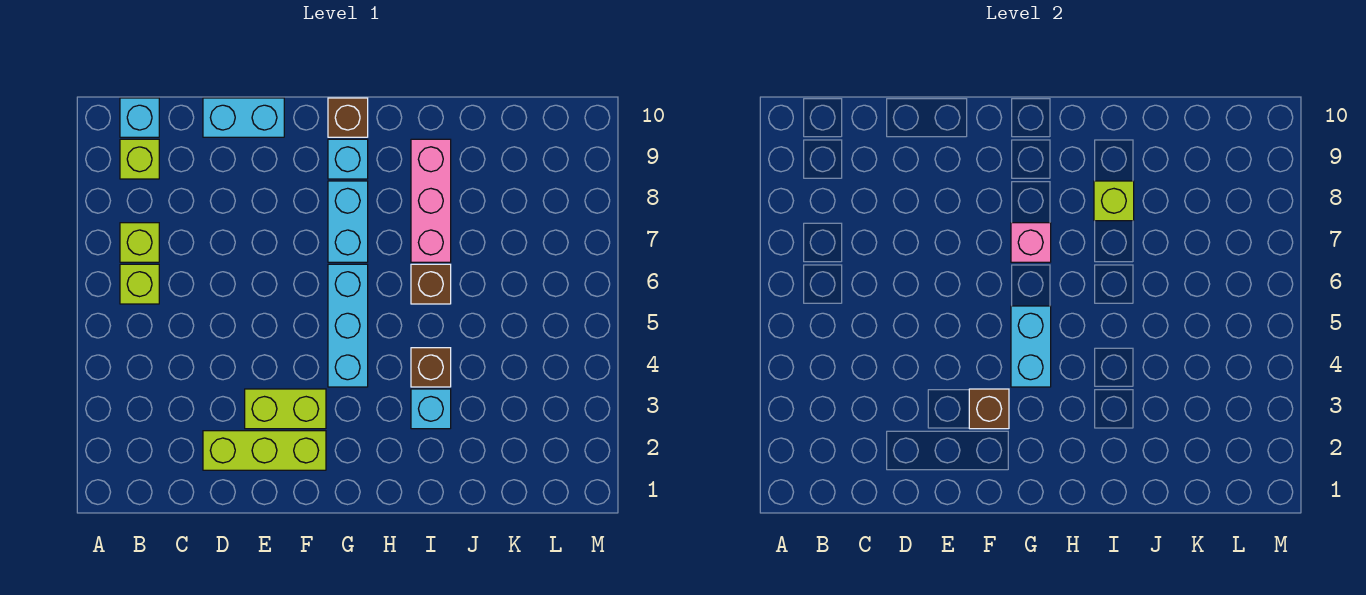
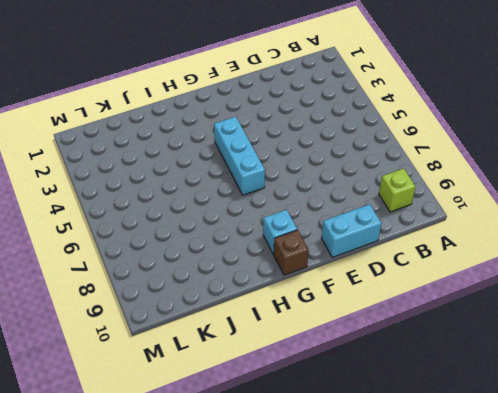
none -> lime 1x1 brick [120,264,159,304]
none -> lime 1x1 brick [120,223,159,262]
none -> cyan 1x1 brick [120,98,159,137]

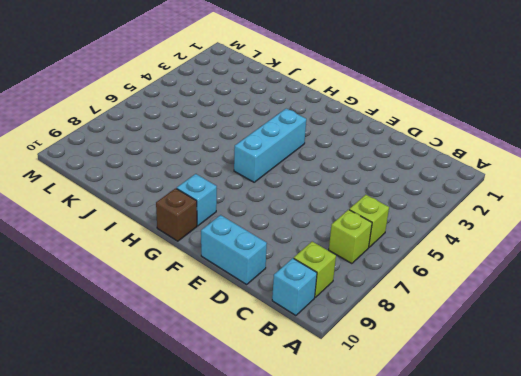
none -> lime 1x3 brick [203,431,326,470]
none -> lime 1x2 brick [245,389,326,429]
none -> cyan 1x2 brick [328,181,368,262]

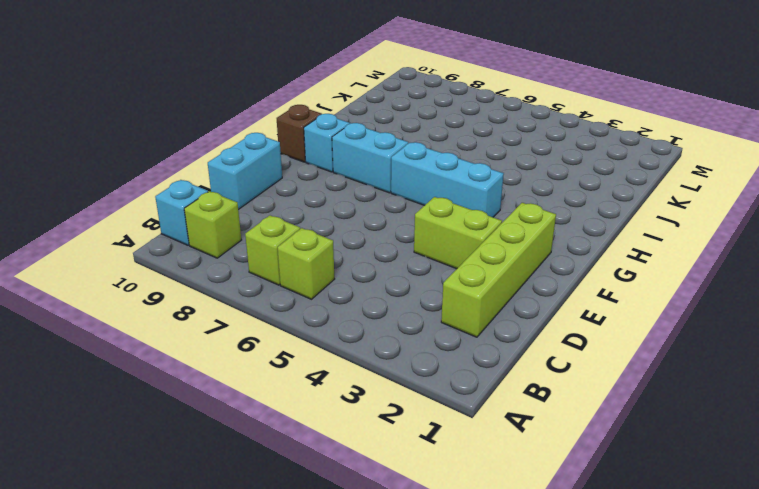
lime 1x4 brick [441,203,556,337] -> lime 1x3 brick [203,431,326,470]
lime 1x2 brick [414,197,502,269] -> lime 1x2 brick turned to [245,389,326,429]
none -> cyan 1x1 brick [411,389,451,429]
none -> brown 1x1 brick [411,348,451,387]
none -> brown 1x1 brick [411,264,451,304]

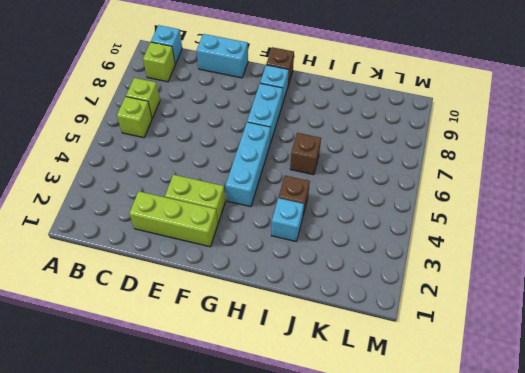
none -> pink 1x3 brick [411,139,451,262]
none -> brown 1x1 brick [969,389,1009,429]
none -> cyan 1x2 brick [1011,306,1051,387]

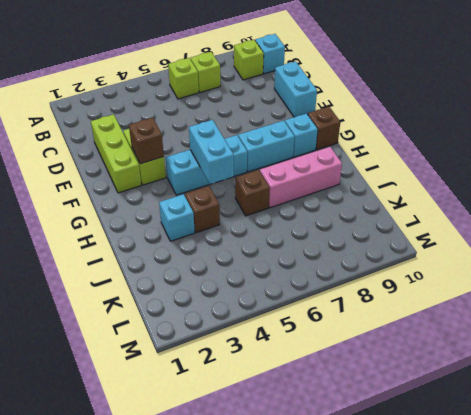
cyan 1x2 brick [189,120,234,184] -> cyan 1x2 brick turned to [1011,306,1051,387]
none -> pink 1x1 brick [1011,223,1051,262]
none -> lime 1x1 brick [1094,181,1134,221]

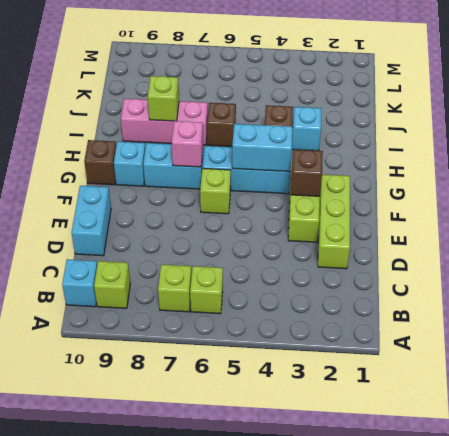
lime 1x1 brick [200,168,231,214] -> none

